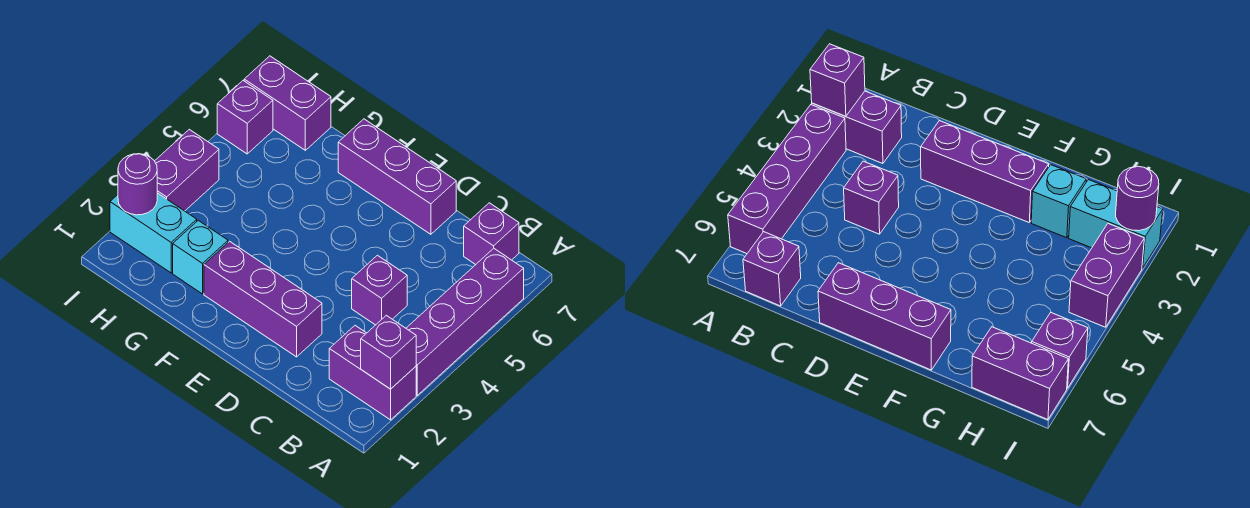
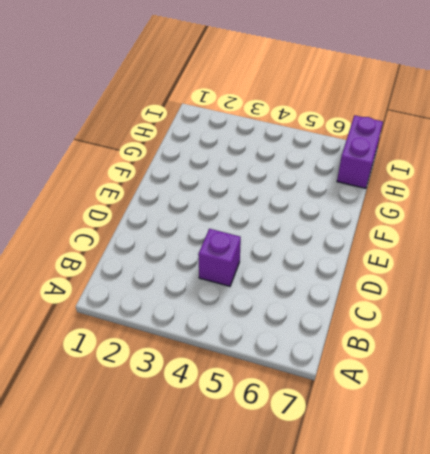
none -> purple 1x2 brick [329,326,416,420]
none -> purple 1x4 brick [406,248,524,395]
none -> purple 1x1 brick [464,203,519,265]

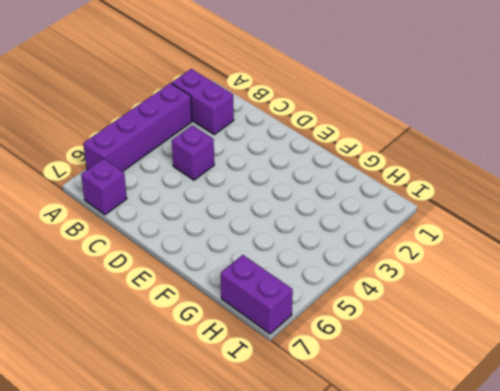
none -> purple 1x3 brick [204,241,322,357]
none -> purple 1x3 brick [338,119,456,234]
none -> cyan 1x1 brick [173,220,228,294]

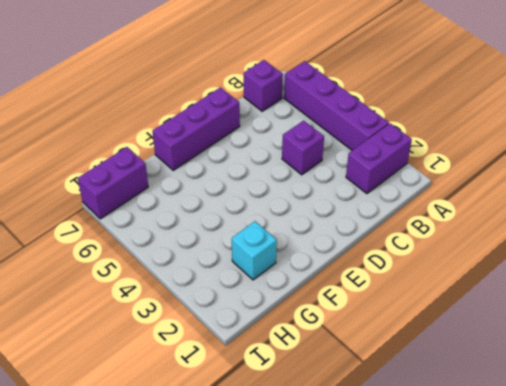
none -> purple 1x3 brick [204,241,322,357]
none -> cyan 1x2 brick [110,193,197,273]
none -> purple 1x2 brick [155,129,219,211]

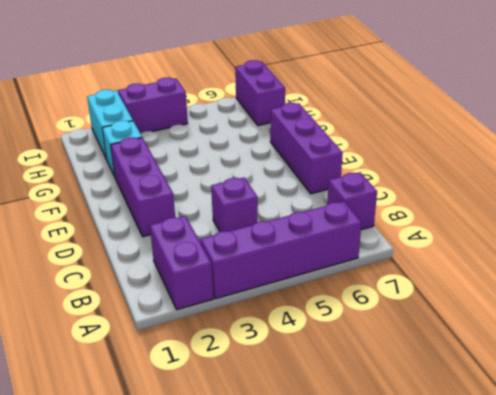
none -> purple 1x1 brick [217,81,273,154]
none -> purple 1x1 brick [361,315,416,389]
none -> purple 1x1 round brick [118,154,157,215]

